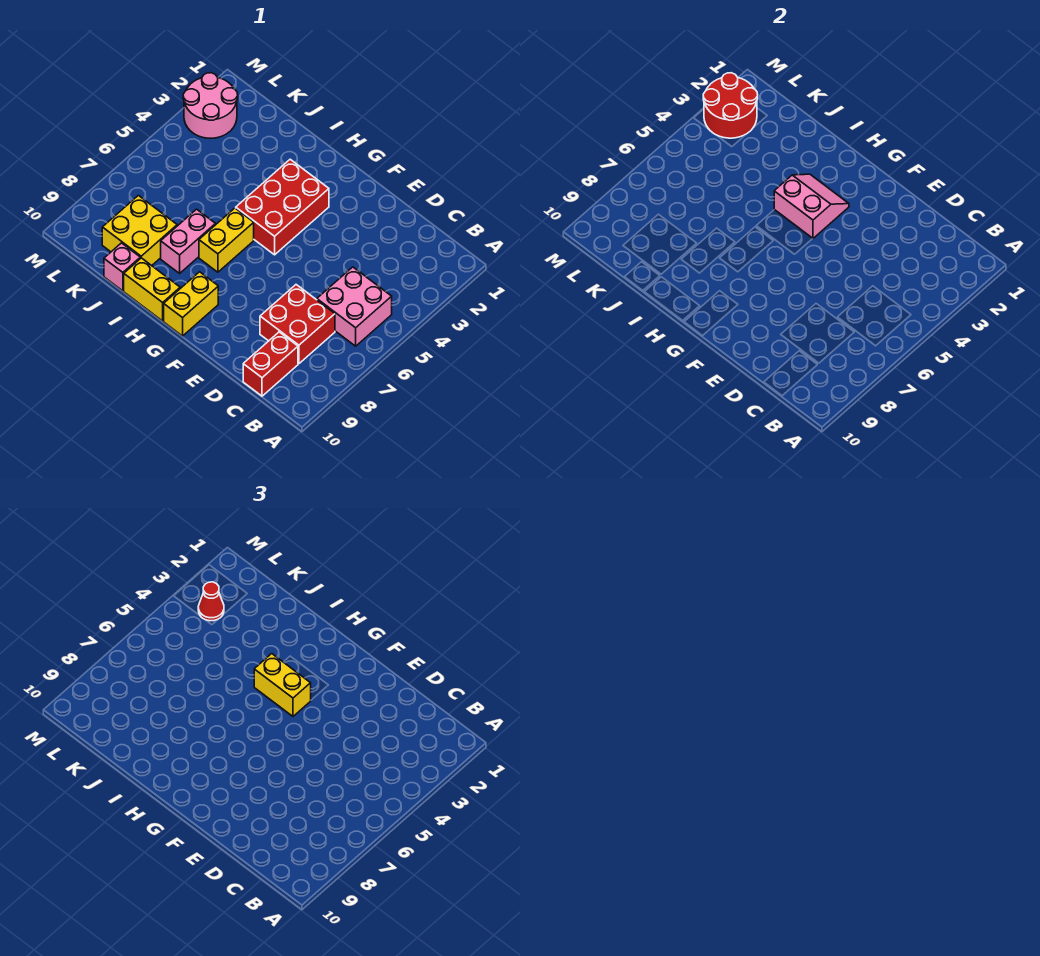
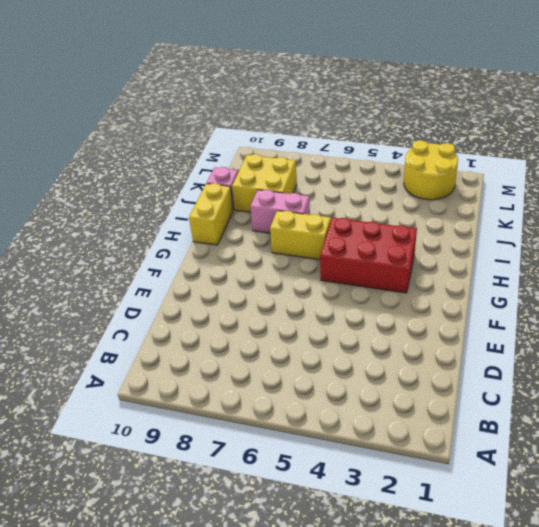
yellow 2x2 round brick [404,140,458,200] -> pink 2x2 round brick [183,73,238,138]
none -> pink 2x2 brick [317,267,392,346]
none -> red 2x2 brick [260,285,335,364]
none -> red 1x2 brick [243,332,298,396]

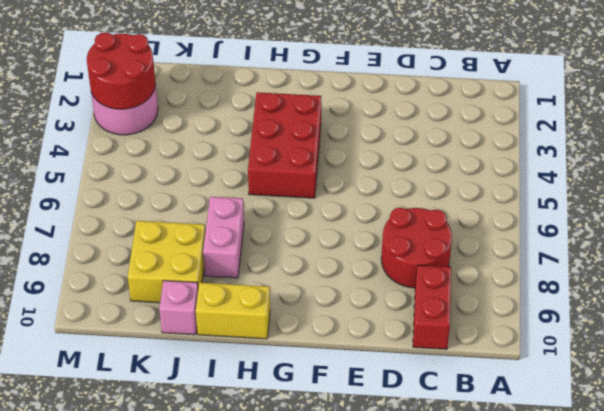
red 2x2 round brick [381,208,452,288] -> red 2x2 brick [260,285,335,364]
none -> pink 2x2 brick [317,267,392,346]
none -> yellow 1x2 brick [164,272,218,336]
none -> yellow 1x2 brick [199,208,254,272]

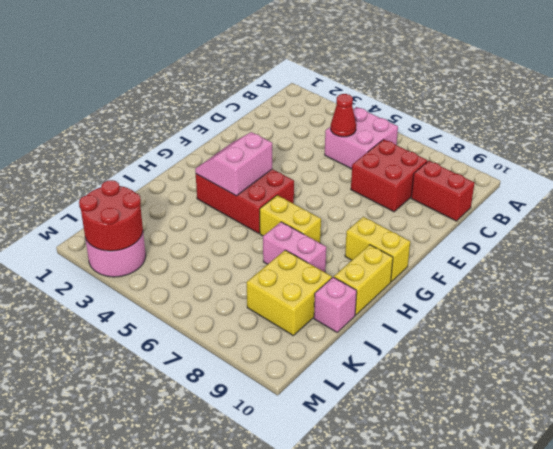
red 1x1 cone [331,94,356,137] -> red 1x1 cone moved to [198,582,224,621]
none -> yellow 1x2 brick [254,654,311,716]

